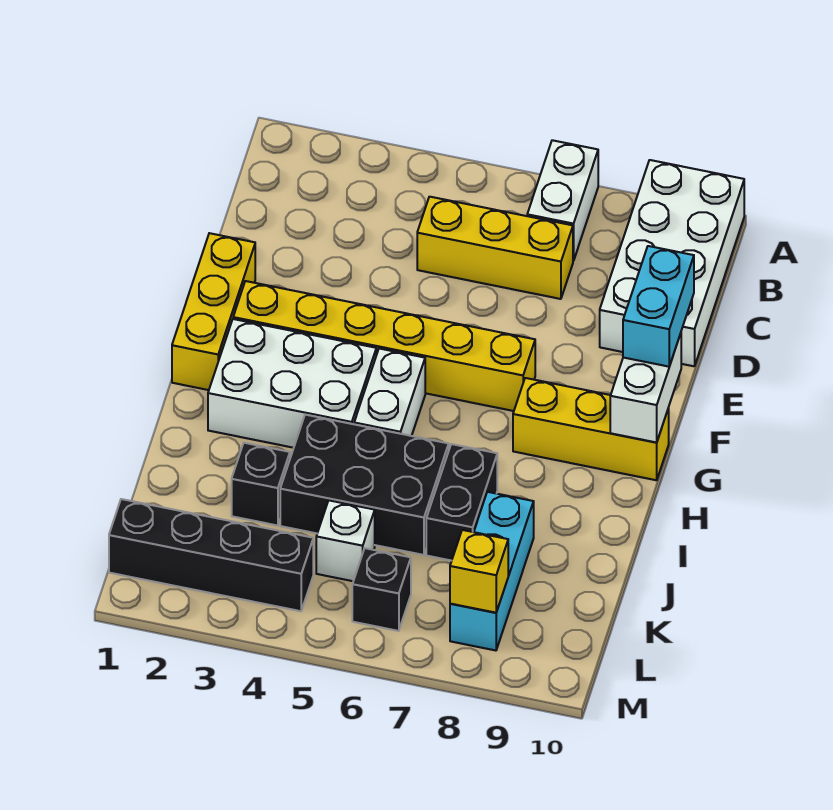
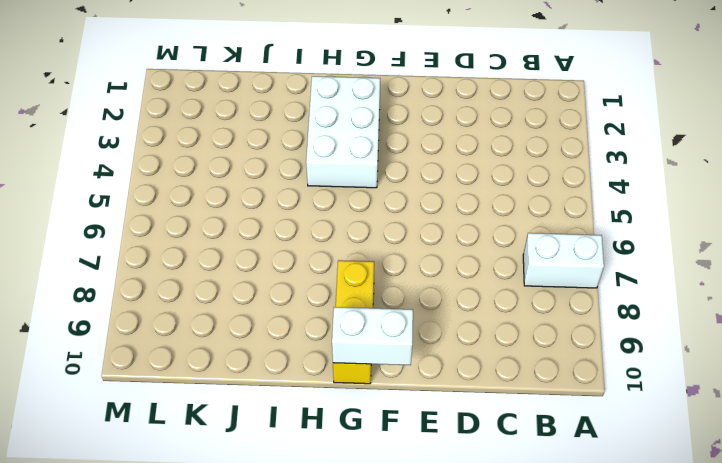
none -> white 2x4 brick [600,160,744,366]
none -> yellow 1x3 brick [417,197,573,299]
none -> yellow 1x3 brick [172,233,255,390]

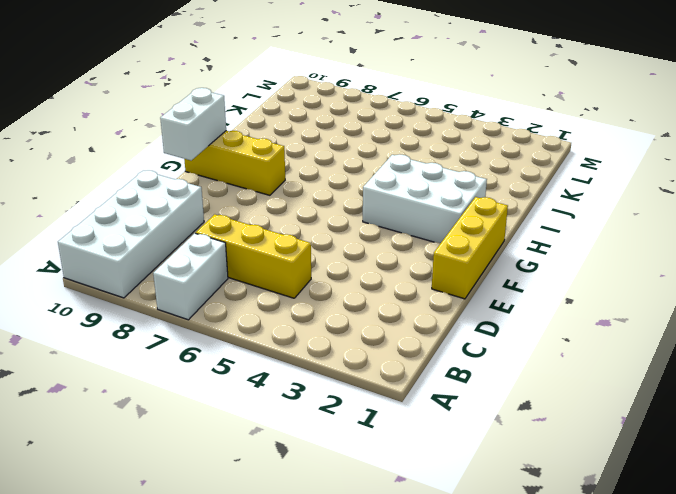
none -> yellow 1x6 brick [233,281,535,411]
none -> white 1x2 brick [354,349,425,436]
none -> black 2x3 brick [280,415,449,555]

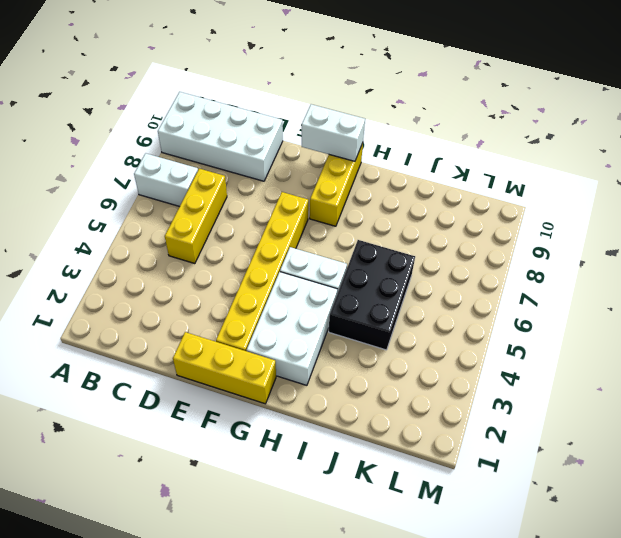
none -> black 1x2 brick [426,444,497,561]
none -> black 1x1 brick [232,443,290,526]
none -> cyan 1x3 brick [450,492,534,650]

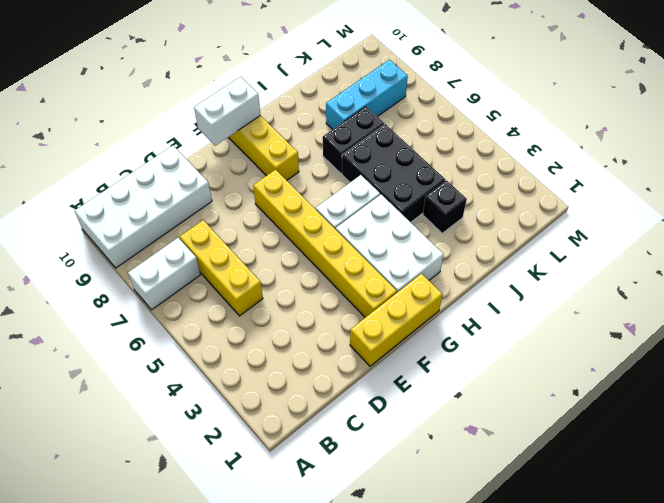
none -> white 1x1 brick [316,500,375,581]
none -> black 1x4 brick [109,499,313,611]
none -> black 1x1 brick [352,548,411,631]

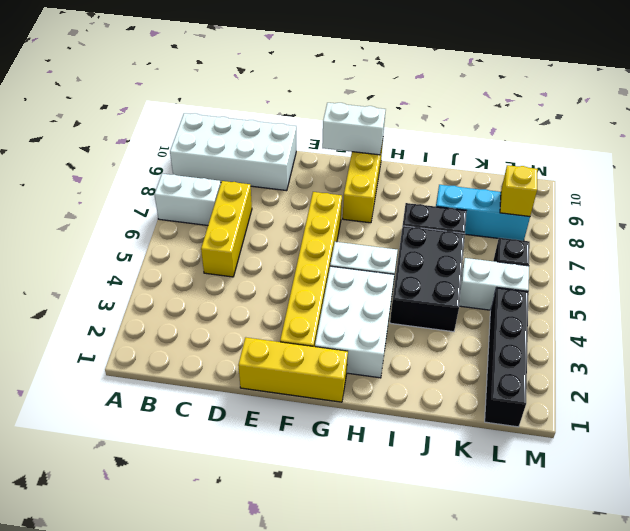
white 1x2 brick [459,258,529,310] -> white 1x1 brick [316,500,375,581]
none -> black 1x1 brick [232,443,290,526]
none -> cyan 1x2 brick [623,246,694,367]

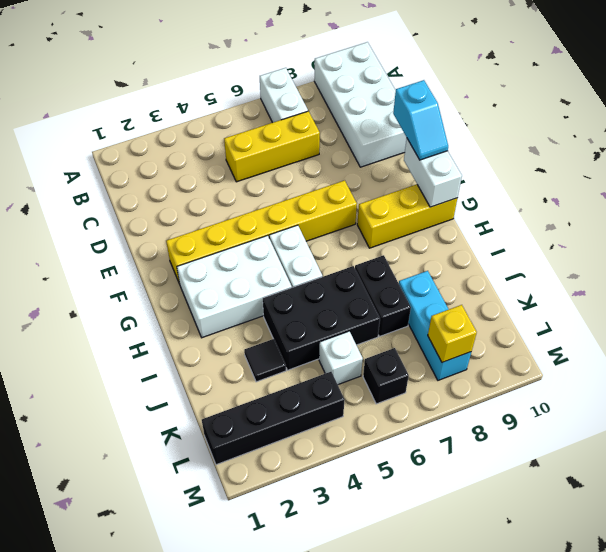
cyan 1x2 slope [393,80,448,160] -> cyan 1x2 brick [623,246,694,367]
black 1x1 tile [244,339,286,382] -> black 1x1 brick [232,443,290,526]
none -> yellow 1x3 brick [172,233,255,390]

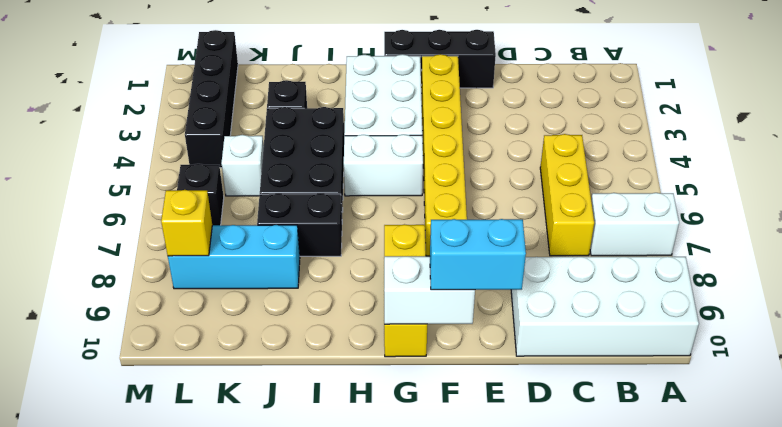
black 1x3 brick [384,30,496,88] -> yellow 1x3 brick [172,233,255,390]

